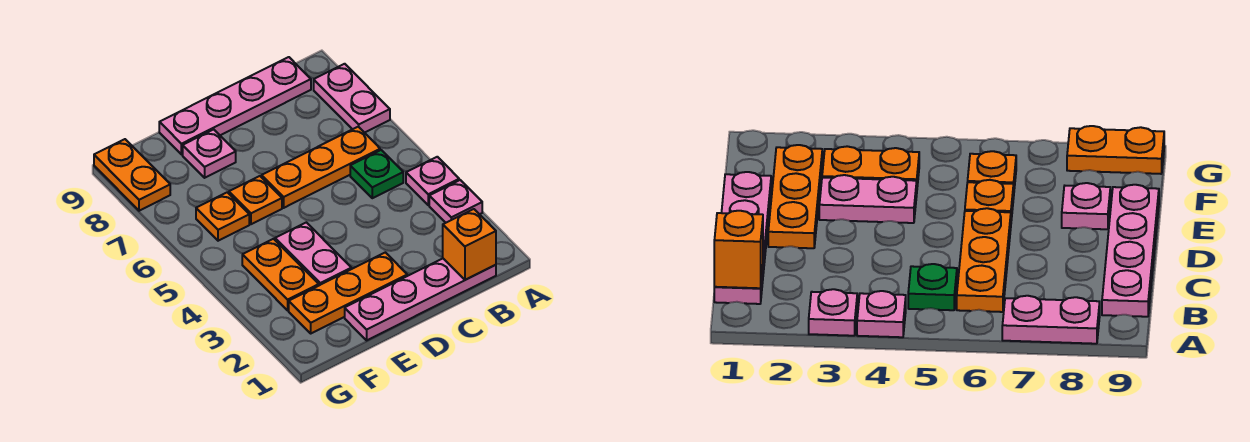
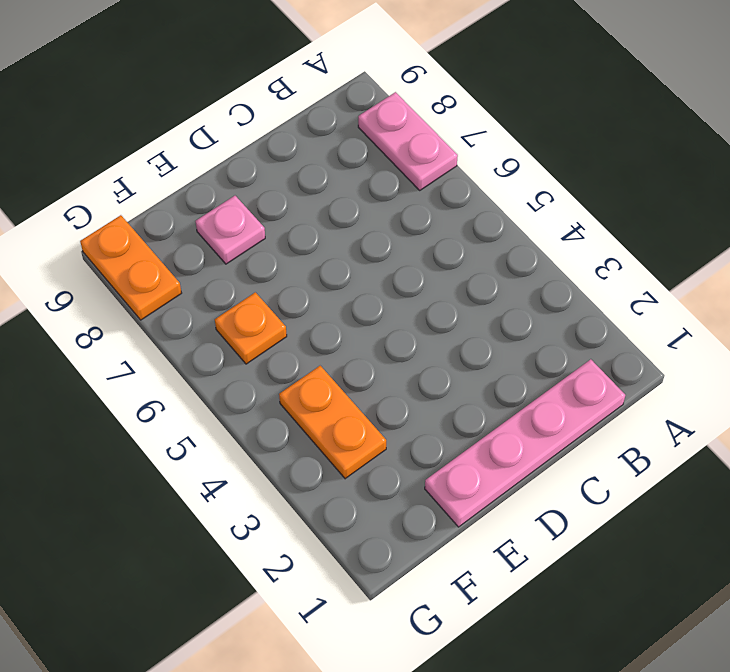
none -> pink 1x1 plate [429,180,482,223]
none -> pink 1x1 plate [406,157,459,205]
none -> green 1x1 plate [350,150,403,198]

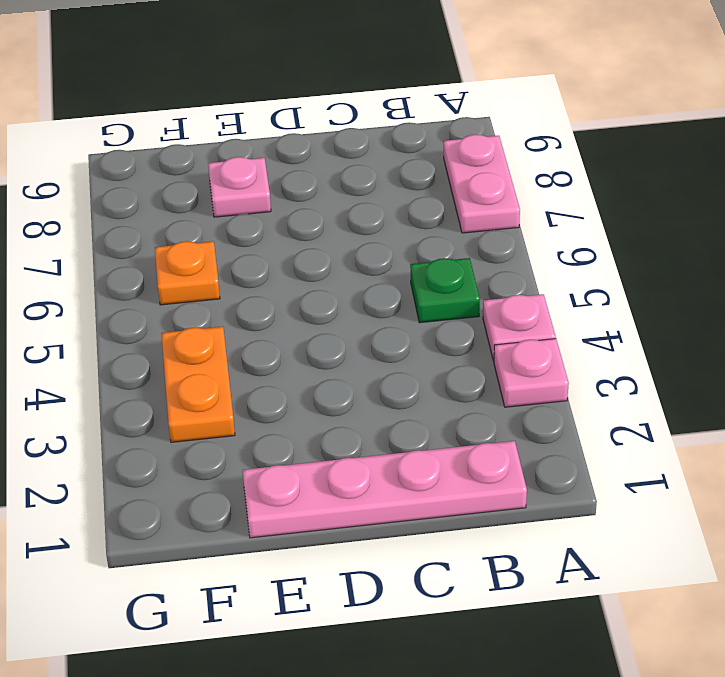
none -> orange 1x3 plate [262,127,380,208]
none -> pink 1x4 plate [159,57,311,155]
none -> orange 1x3 plate [289,252,407,333]

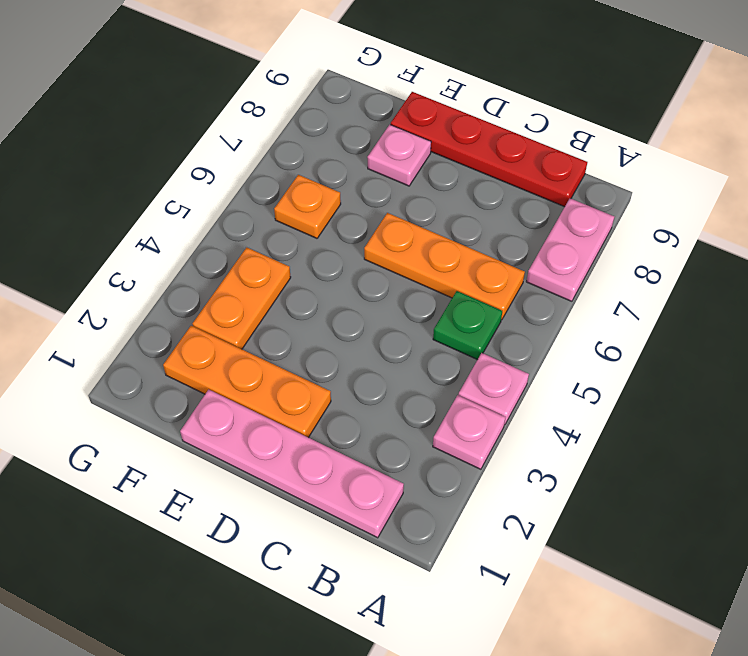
red 1x4 plate [391,92,587,207] -> pink 1x4 plate [159,57,311,155]
none -> pink 1x2 plate [275,222,352,285]
none -> orange 1x1 plate [229,176,282,224]
none -> orange 1x2 plate [94,139,170,211]

